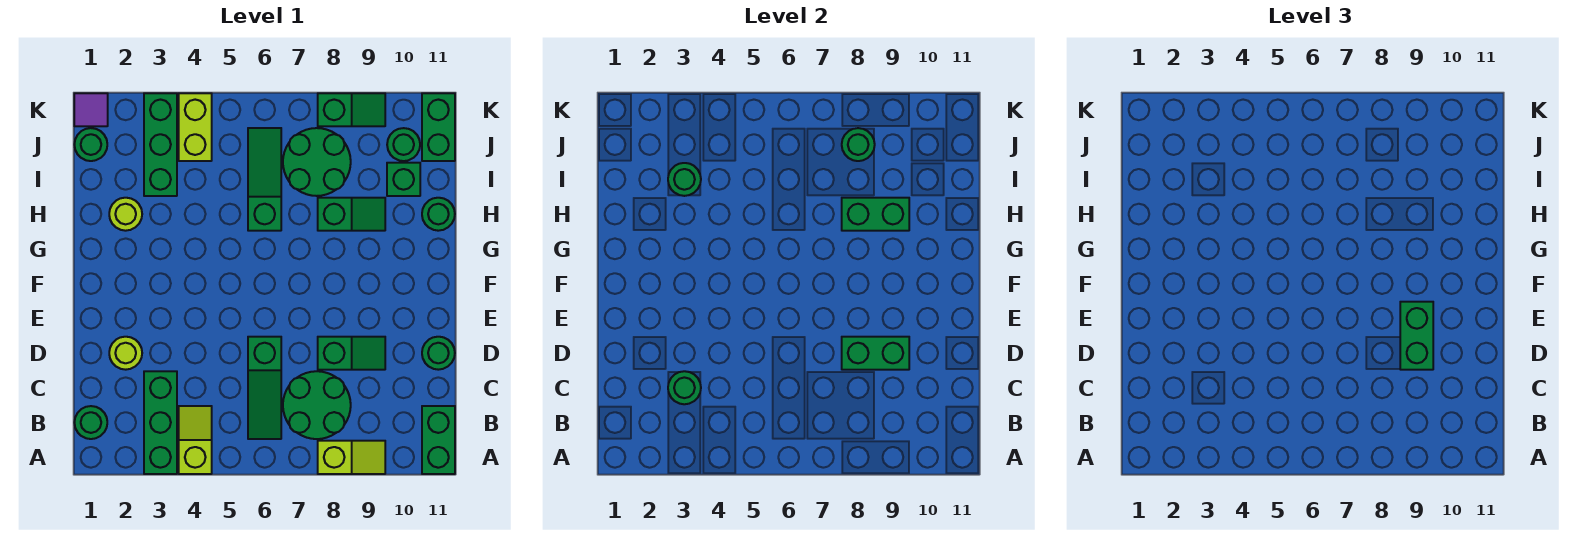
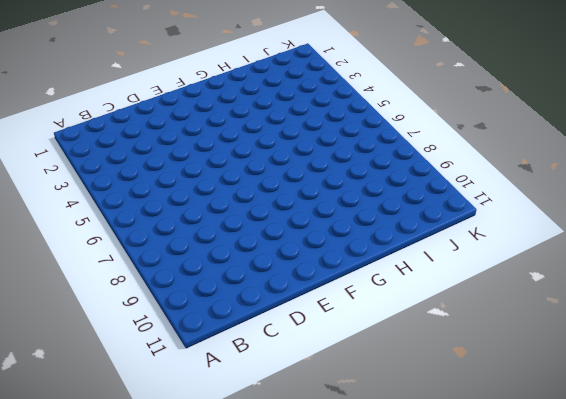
none -> green 1x3 brick [144,371,177,474]
none -> lime 1x2 slope [179,406,212,474]
none -> lime 1x2 slope [318,441,385,474]

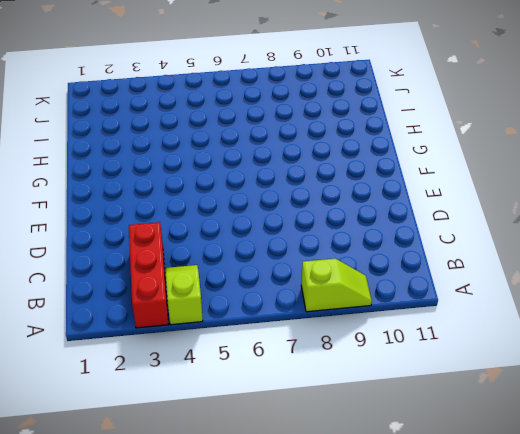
red 1x3 brick [129,222,169,328] -> green 1x3 brick [144,371,177,474]
none -> green 1x2 brick [422,406,455,474]
none -> green 1x1 round brick [74,406,107,439]
none -> green 1x3 slope [248,337,281,439]

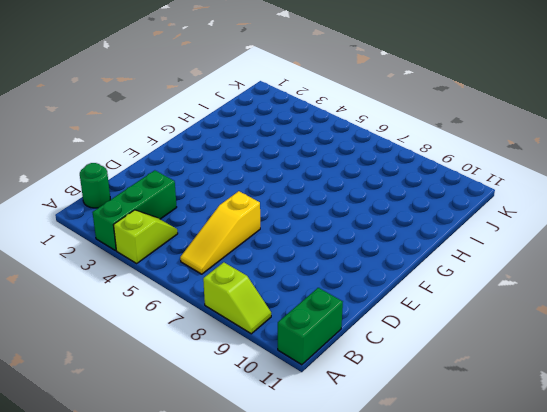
yellow 1x3 slope [180,191,260,274] -> green 1x3 slope [248,337,281,439]
none -> green 2x2 round brick [283,371,351,439]
none -> lime 1x1 round brick [109,337,142,370]
none -> green 1x2 slope [318,337,385,370]

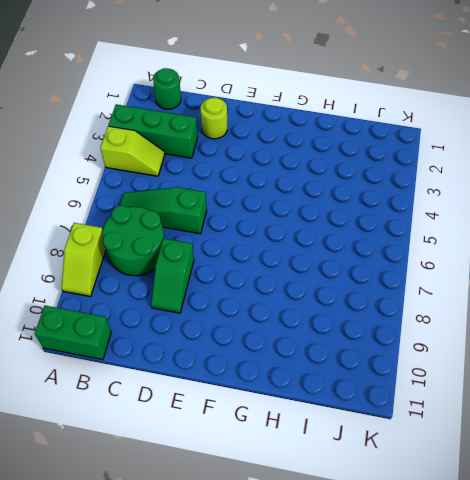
none -> green 1x1 round brick [422,337,455,370]
none -> lime 1x1 round brick [109,198,142,231]
none -> green 1x3 slope [248,128,281,231]

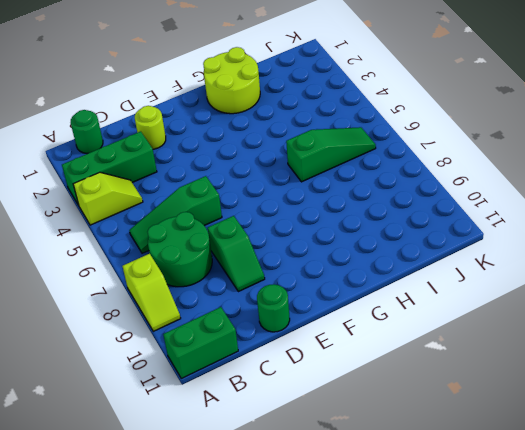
lime 2x2 round brick [203,47,260,114] -> lime 1x1 round brick [109,198,142,231]
none -> green 1x2 slope [318,198,385,231]
none -> green 1x1 round brick [422,198,455,231]
none -> green 1x3 brick [144,93,177,196]

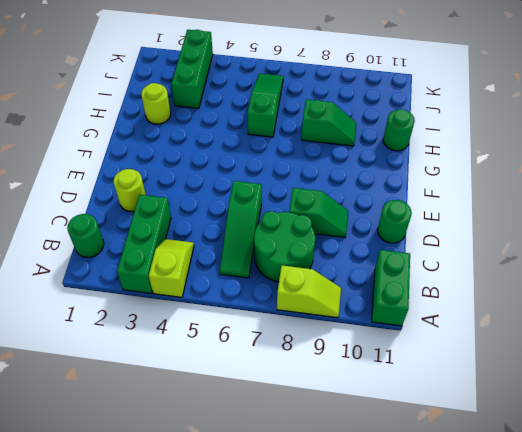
none -> green 2x2 round brick [283,128,351,196]
none -> green 1x1 brick [387,163,420,196]
none -> green 1x1 round brick [74,128,107,161]

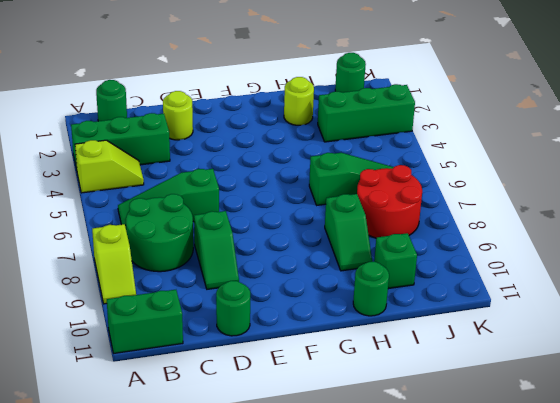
red 2x2 round brick [357,165,422,238] -> green 2x2 round brick [283,128,351,196]
none -> lime 1x2 brick [179,93,212,161]
none -> green 1x1 round brick [387,128,420,161]
none -> green 1x2 brick [422,93,455,161]

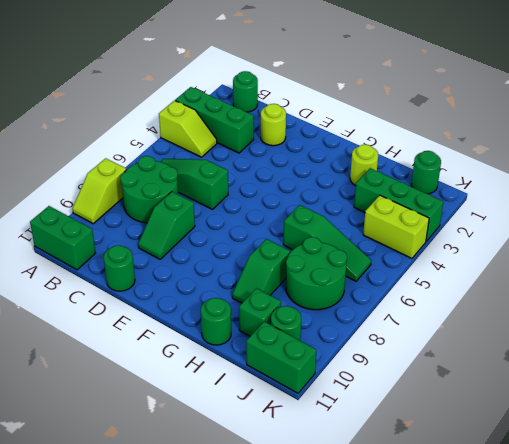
none -> purple 1x1 tile [74,93,108,126]
none -> green 1x2 slope [318,93,385,126]
none -> green 1x1 round brick [668,371,701,404]

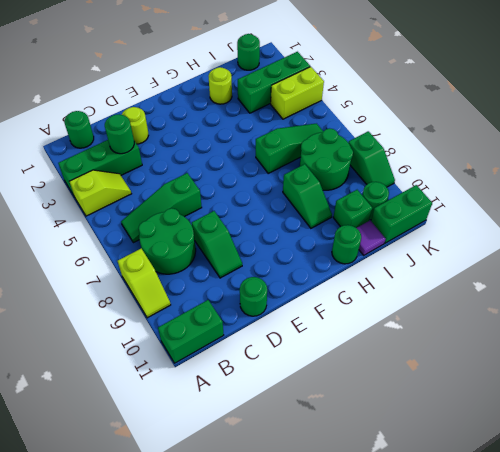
purple 1x1 tile [357,220,386,255] -> purple 1x1 tile moved to [74,93,108,126]
none -> green 1x2 brick [842,337,909,370]
none -> green 1x2 brick [842,198,909,231]
none -> green 1x1 round brick [668,163,701,196]

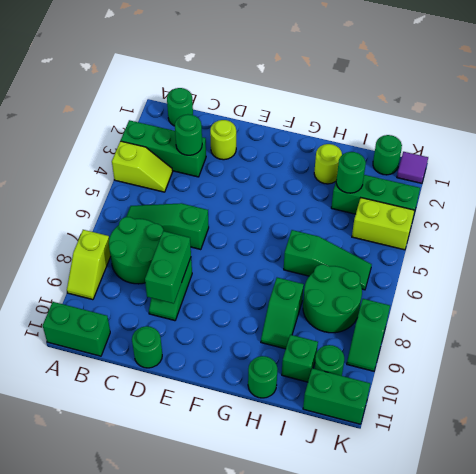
none -> green 1x2 brick [842,198,909,231]
none -> green 1x1 round brick [842,128,875,161]
none -> green 1x2 brick [1400,302,1433,370]

